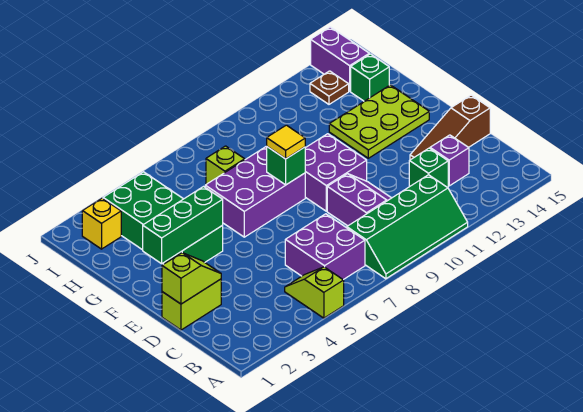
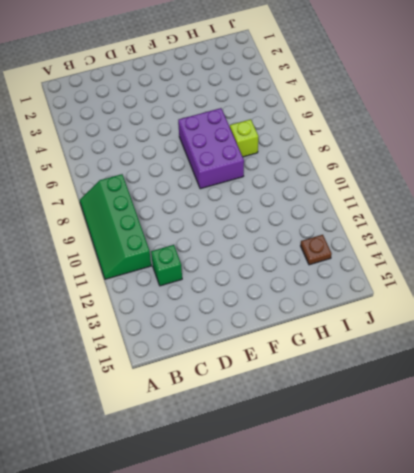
none -> lime 1x2 slope [285,267,344,318]
none -> purple 2x2 brick [285,214,365,280]
none -> purple 2x2 slope [327,174,391,226]

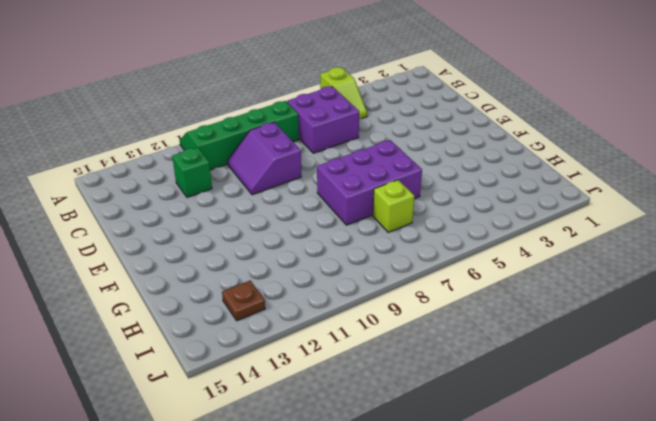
none -> purple 1x1 brick [430,135,469,186]
none -> lime 1x2 brick [162,279,221,330]
none -> brown 1x3 slope [410,95,490,160]

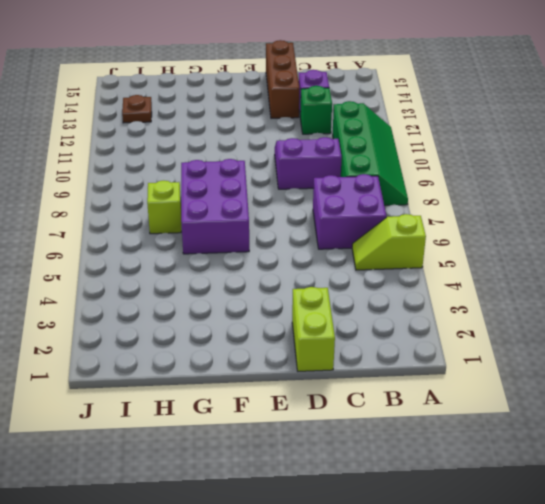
brown 1x3 brick [266,40,299,118] -> brown 1x3 slope [410,95,490,160]
none -> purple 2x2 brick [305,134,367,211]
none -> green 2x4 brick [103,172,223,264]
none -> lime 2x3 plate [329,85,429,158]

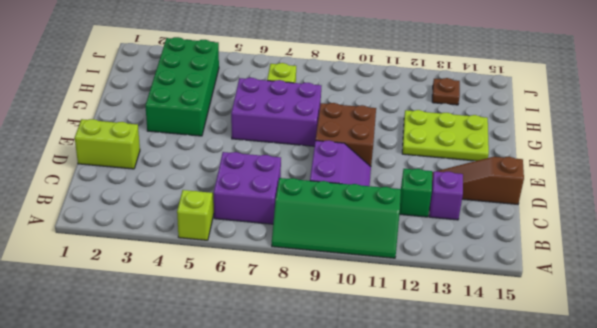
brown 2x2 brick [315,103,376,166] -> purple 2x2 brick [305,134,367,211]
none -> green 1x1 brick [351,54,389,101]
none -> yellow 1x1 brick [82,198,121,249]
none -> purple 1x2 brick [311,27,369,91]

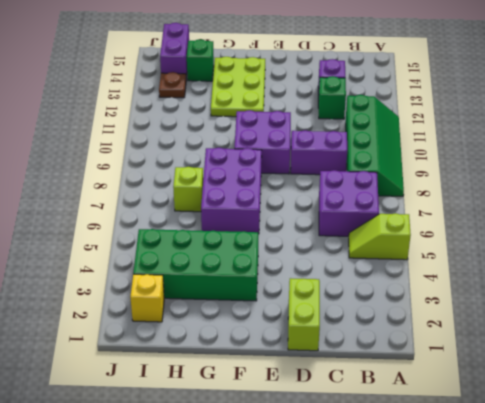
purple 1x2 brick [160,23,189,78] -> purple 1x2 brick turned to [311,27,369,91]
none -> brown 1x3 slope [410,95,490,160]
none -> lime 1x2 slope [162,253,221,304]
none -> green 1x3 brick [143,187,223,264]

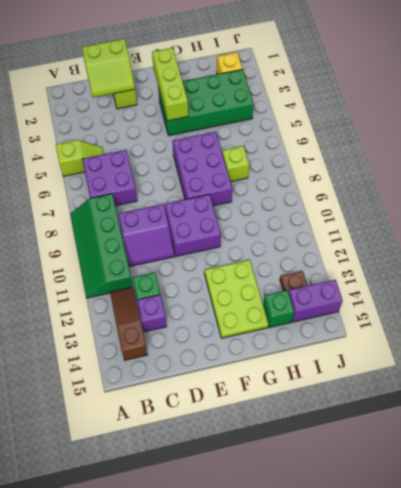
brown 1x3 slope [110,287,147,360] -> brown 1x3 slope moved to [410,95,490,160]
lime 2x2 slope [82,39,135,98] -> lime 1x2 slope [162,253,221,304]
lime 1x3 brick [152,48,188,121] -> green 1x3 brick [143,187,223,264]
none -> green 1x1 brick [267,147,305,185]
none -> yellow 1x1 tile [267,125,305,159]

